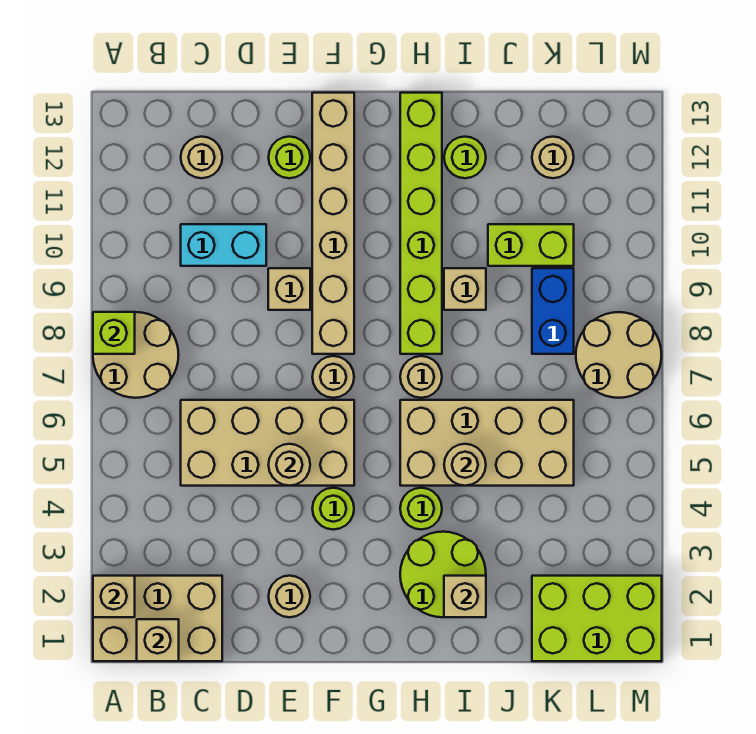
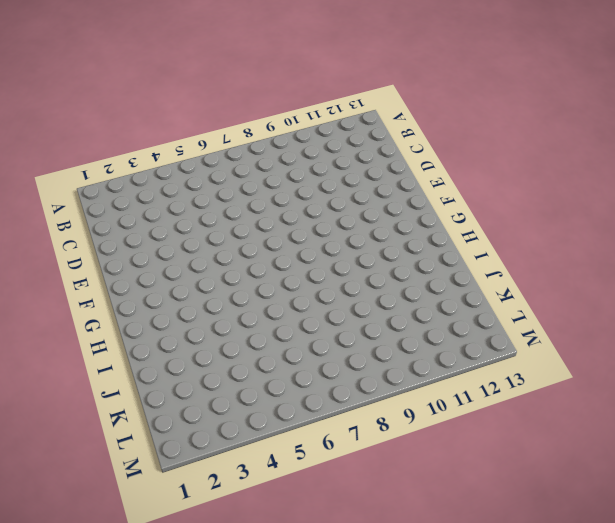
none -> tan 2x3 brick [93,576,222,661]
none -> tan 2x2 round brick [93,312,179,398]
none -> tan 2x4 brick [181,400,354,486]

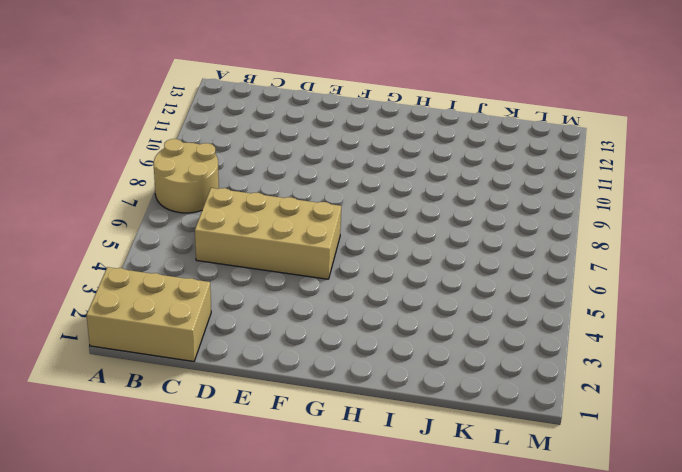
none -> cyan 1x2 brick [181,224,266,266]
none -> tan 1x1 round brick [181,137,222,178]
none -> tan 1x1 round brick [269,576,310,617]

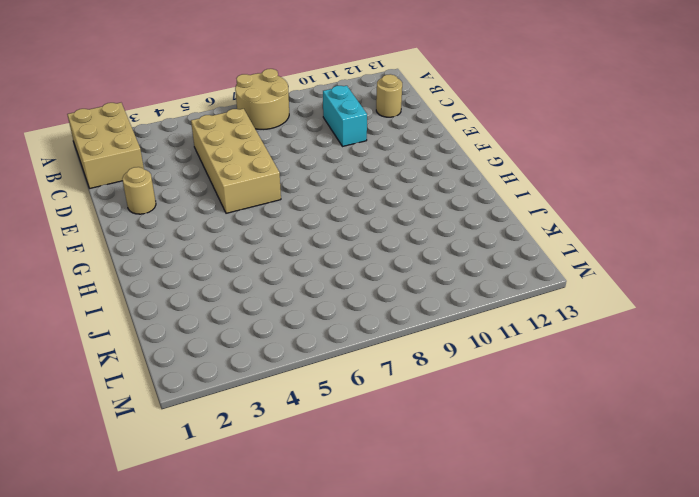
none -> tan 1x1 brick [268,268,310,310]
none -> lime 1x1 round brick [269,137,310,178]
none -> lime 1x1 round brick [312,488,354,530]

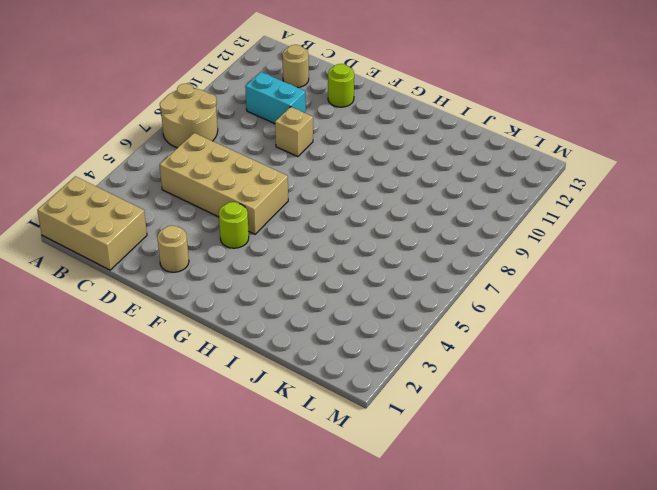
none -> tan 1x1 round brick [312,356,354,398]
none -> tan 1x6 brick [312,93,354,354]
none -> lime 2x2 round brick [400,532,486,617]

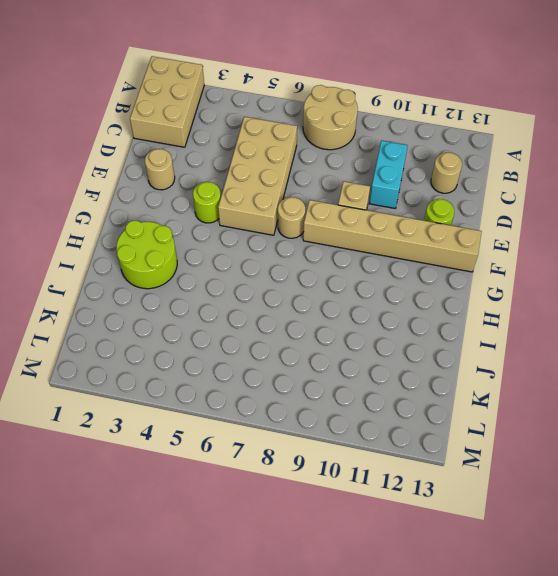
none -> lime 1x1 round brick [400,488,442,530]
none -> tan 2x4 brick [400,400,574,486]
none -> tan 1x1 round brick [400,356,442,398]

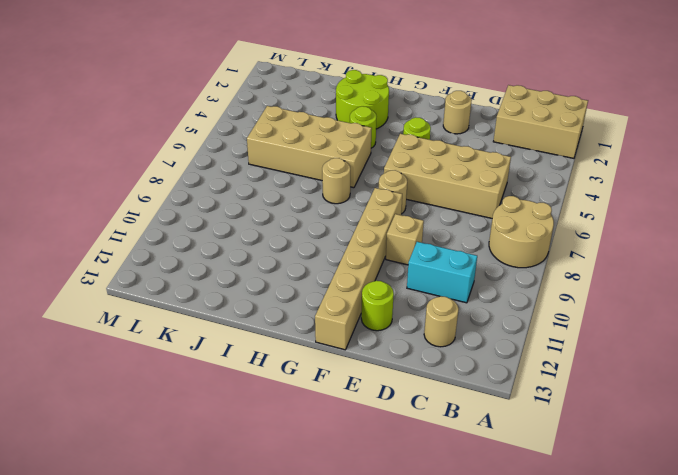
none -> lime 1x6 brick [400,93,442,354]
none -> tan 1x1 brick [444,268,486,310]
none -> lime 1x1 round brick [444,137,486,178]

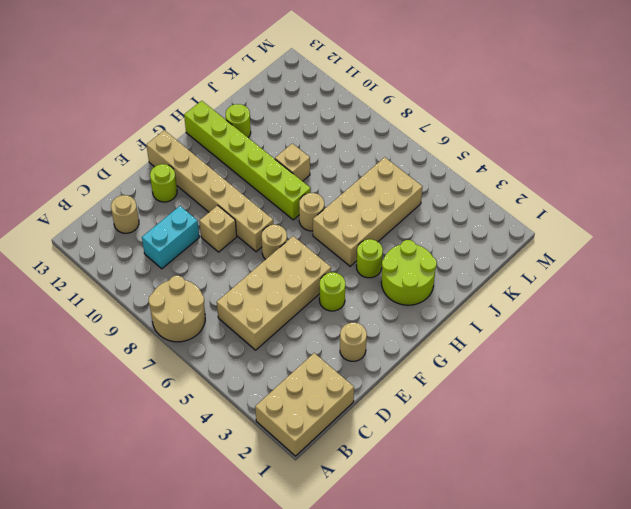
none -> lime 1x2 brick [488,224,574,266]
none -> lime 2x3 brick [532,576,662,661]
none -> blue 1x2 brick [532,268,574,354]

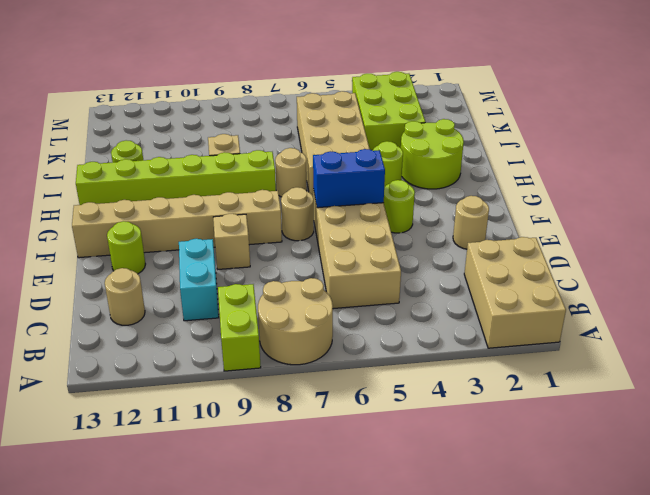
lime 1x2 brick [218,284,261,371] -> lime 1x2 brick moved to [488,224,574,266]
blue 1x2 brick [313,149,385,208] -> blue 1x2 brick moved to [532,268,574,354]
lime 2x3 brick [352,72,425,150] -> lime 2x3 brick moved to [532,576,662,661]
none -> tan 1x1 round brick [532,137,574,178]
none -> tan 2x2 round brick [576,312,662,398]
none -> tan 1x1 brick [93,576,135,617]

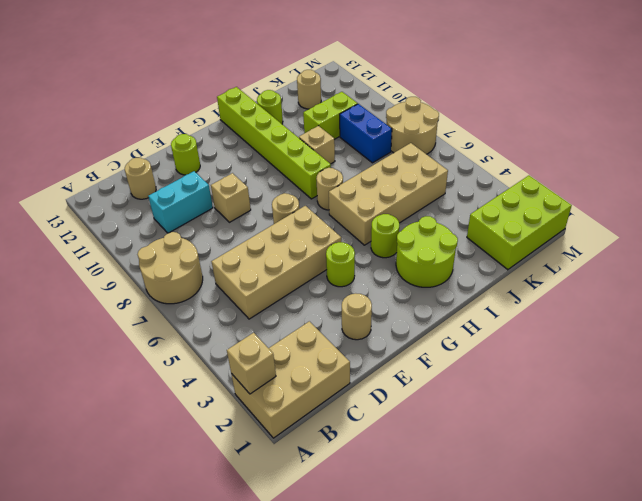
none -> tan 1x6 brick [312,93,354,354]
none -> lime 1x1 brick [93,312,135,354]
none -> tan 1x1 brick [137,619,179,661]

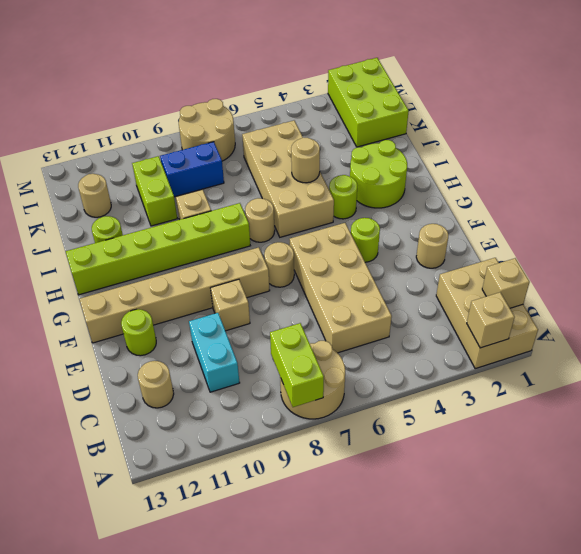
lime 1x2 brick [270,323,324,407] -> lime 1x1 brick [93,312,135,354]
none -> tan 1x1 round brick [269,444,310,486]
none -> tan 1x1 brick [444,576,486,617]

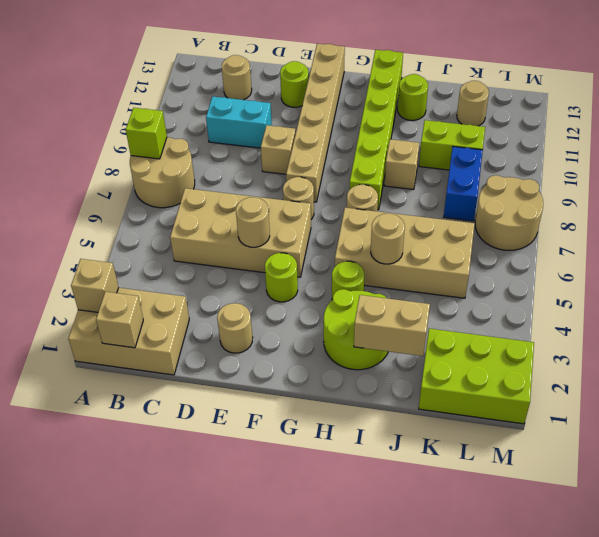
tan 1x2 brick [354,295,430,356] -> tan 1x1 brick [444,576,486,617]

